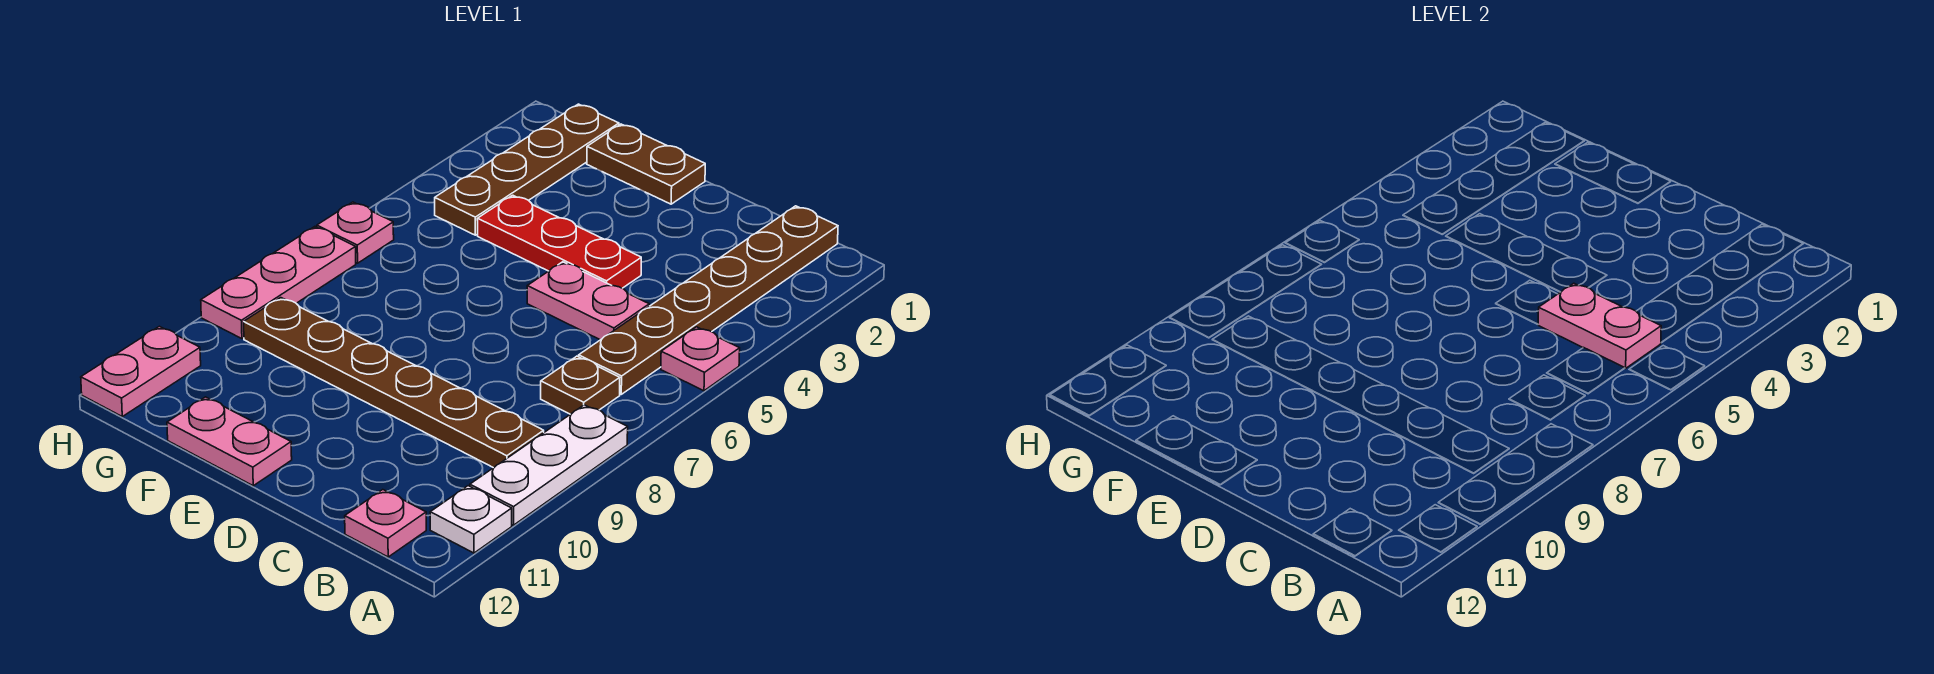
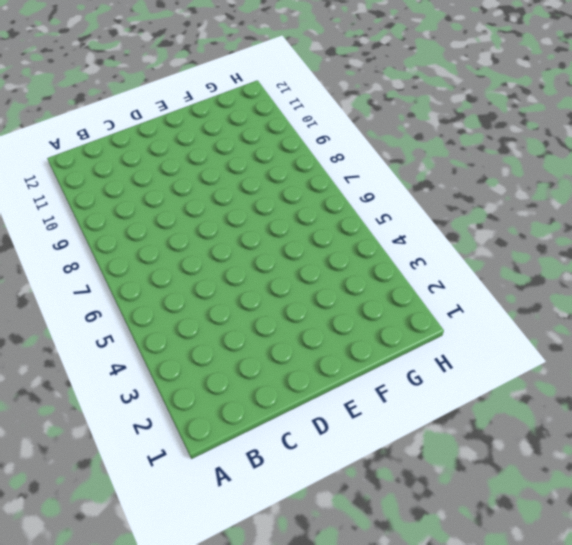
none -> pink 1x1 plate [661,327,740,391]
none -> white 1x3 plate [470,405,628,525]
none -> white 1x1 plate [430,486,512,553]

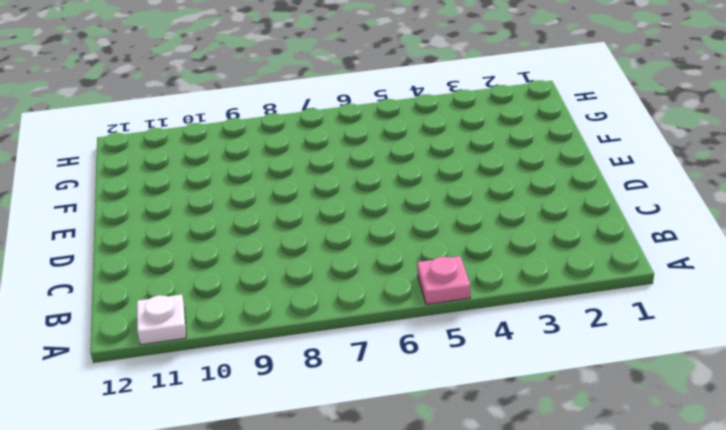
none -> white 1x3 plate [470,405,628,525]
none -> brown 1x6 plate [579,206,838,394]
none -> brown 1x1 plate [541,356,620,414]

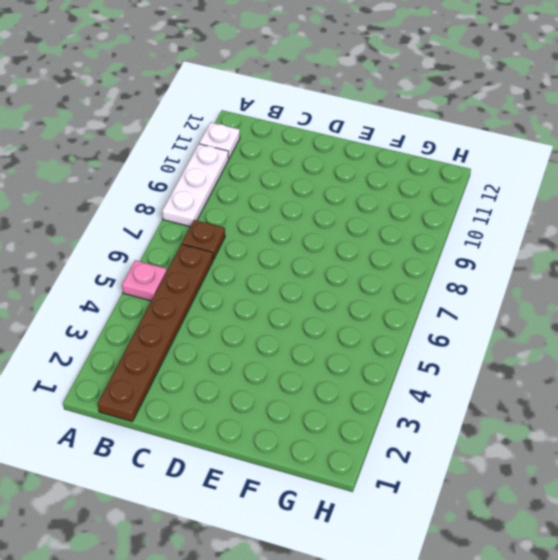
none -> brown 1x6 plate [244,298,544,468]
none -> pink 1x1 plate [345,490,426,557]
none -> pink 1x2 plate [527,262,649,340]

